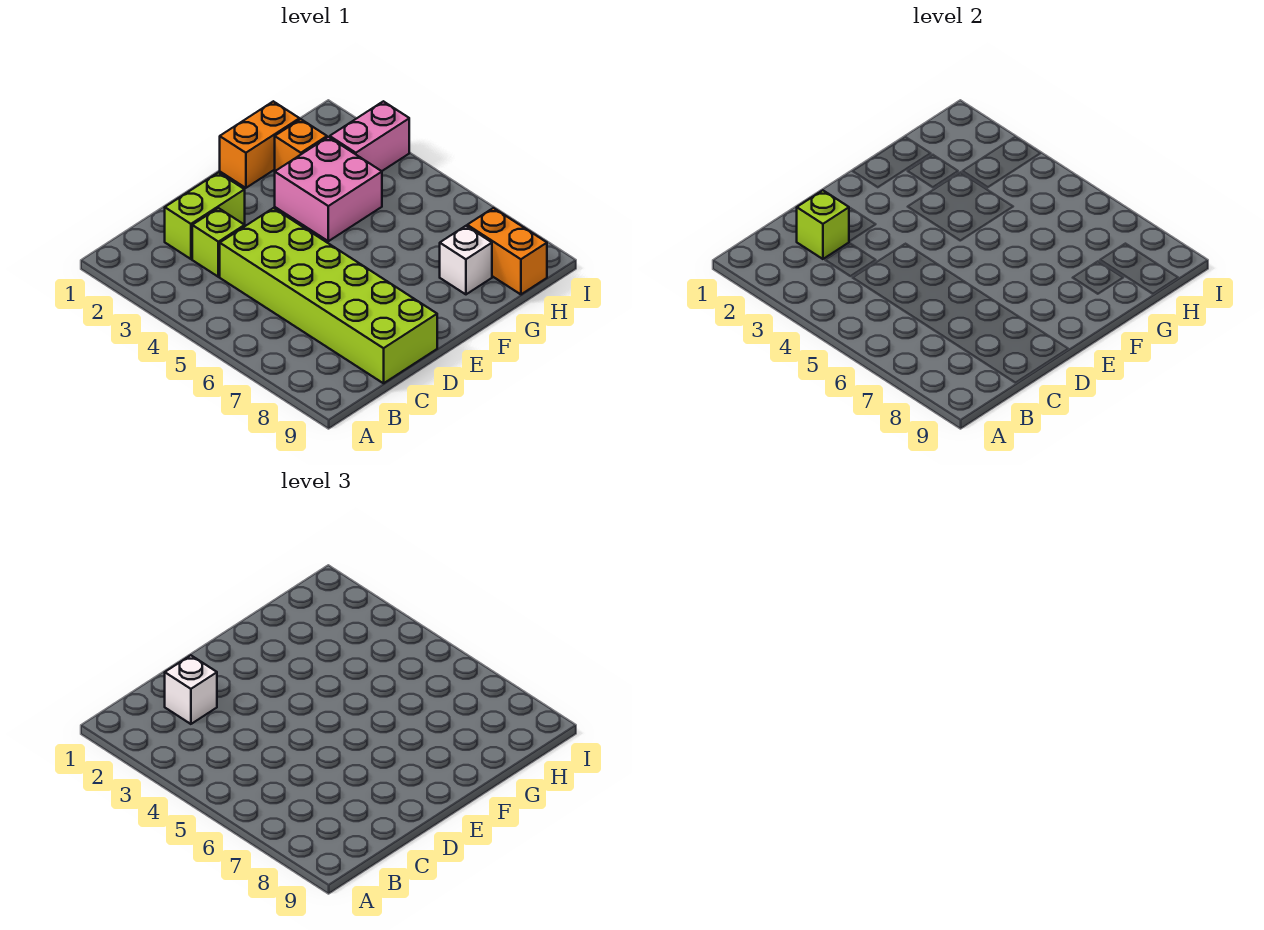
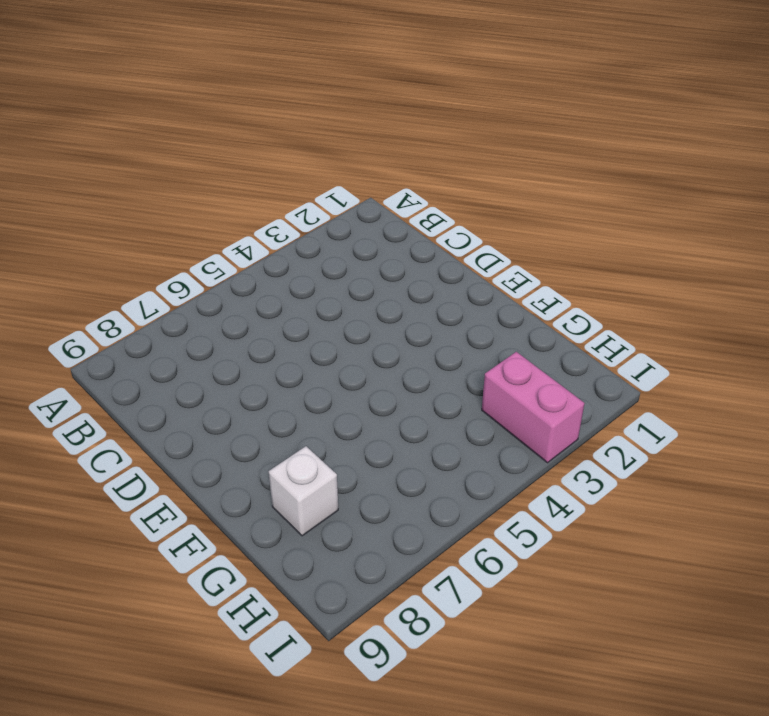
none -> lime 1x2 brick [165,173,245,259]
none -> lime 1x1 brick [192,208,245,277]

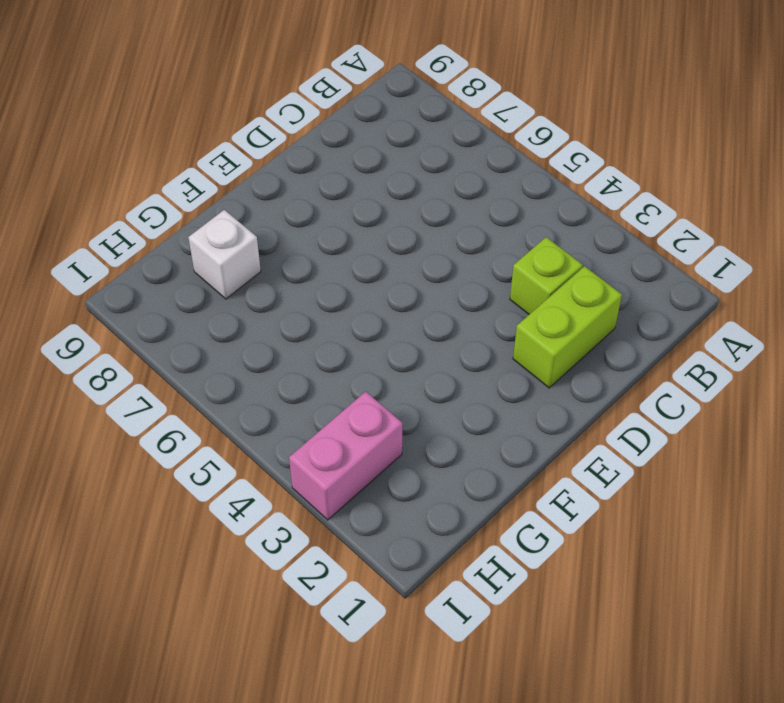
none -> lime 2x6 brick [220,208,437,383]
none -> orange 1x2 brick [220,101,300,188]

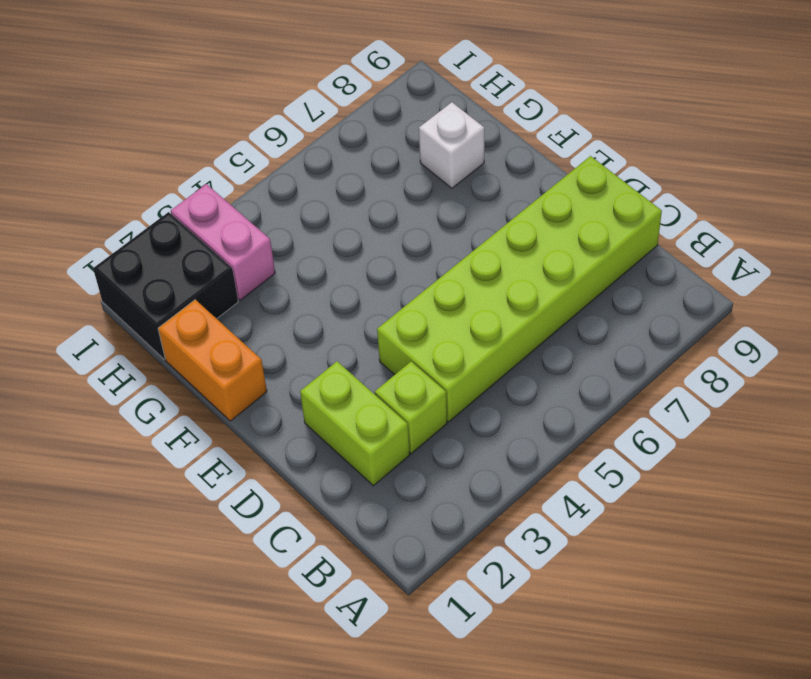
black 2x2 brick [93,212,238,359] -> none
none -> pink 2x2 brick [275,137,382,241]
none -> orange 1x1 brick [275,119,327,171]

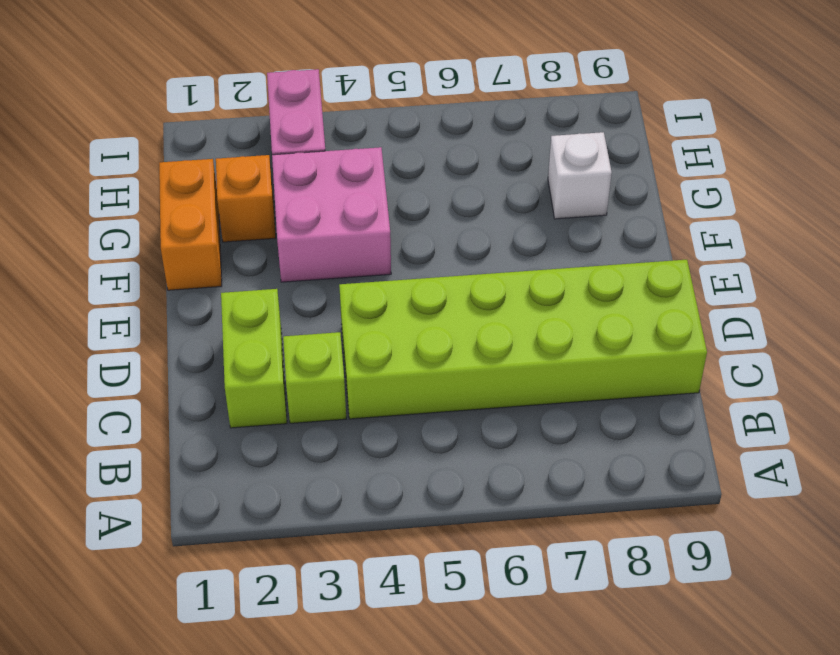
none -> orange 1x2 brick [467,208,547,294]
none -> lime 1x1 brick [797,190,849,259]

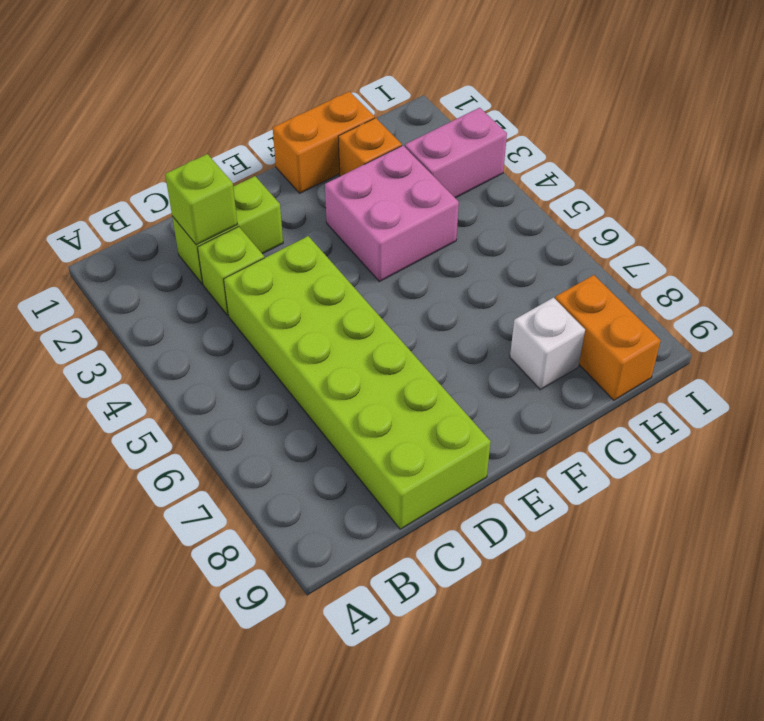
none -> white 1x1 brick [165,655,217,724]

